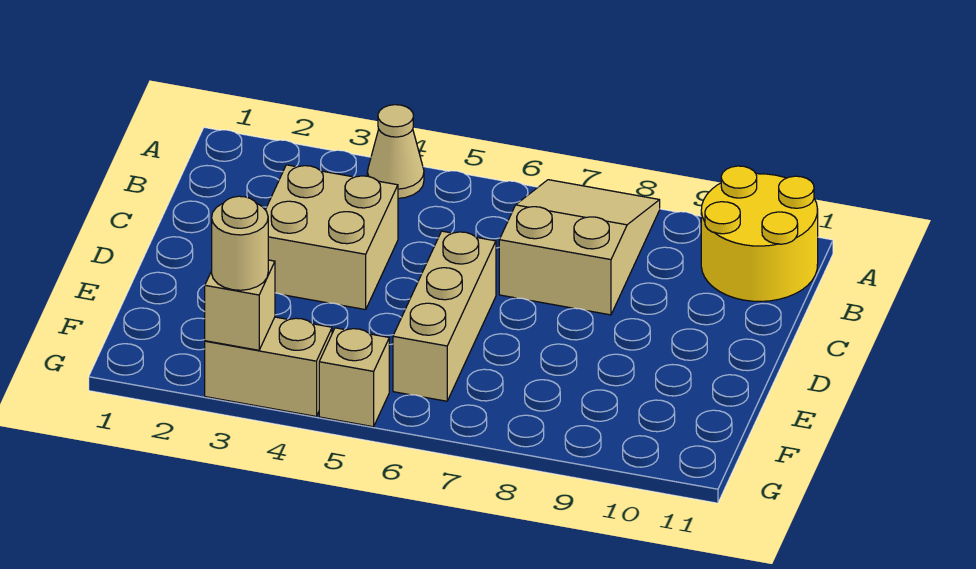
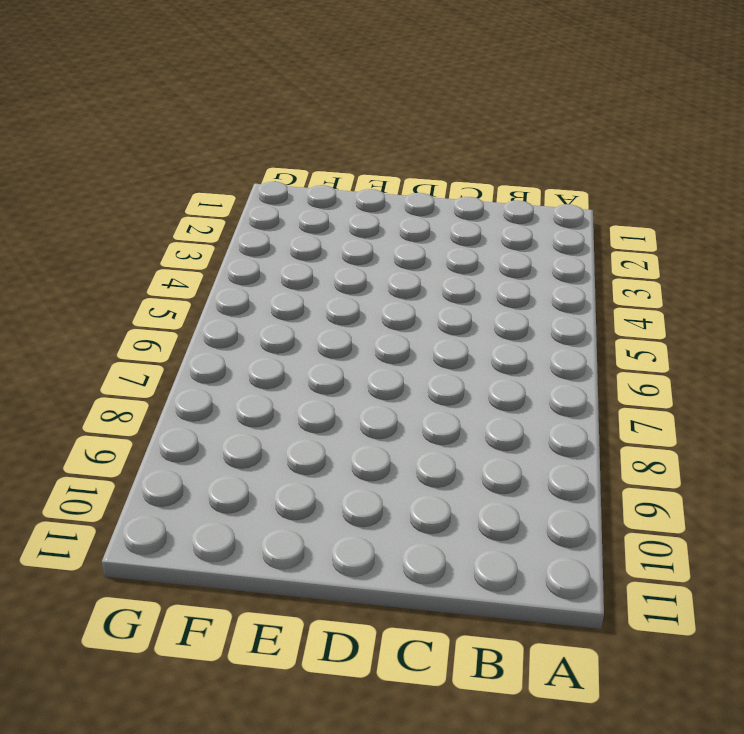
none -> tan 1x1 cone [367,105,424,198]
none -> tan 2x3 slope [499,180,660,315]

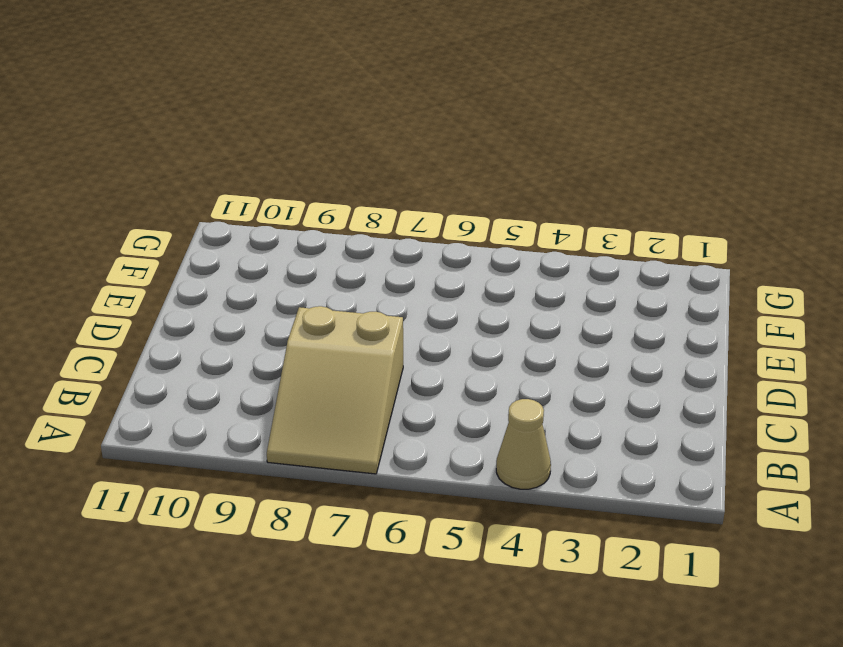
none -> yellow 2x2 round brick [701,166,818,301]
none -> tan 2x2 brick [266,165,398,310]

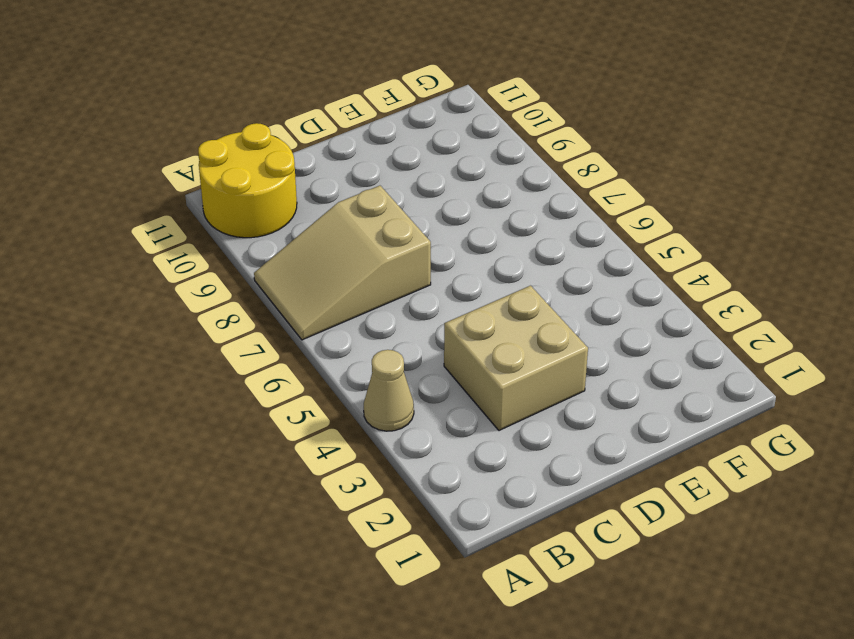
none -> tan 1x3 brick [393,231,496,401]
none -> tan 1x2 brick [205,317,332,416]

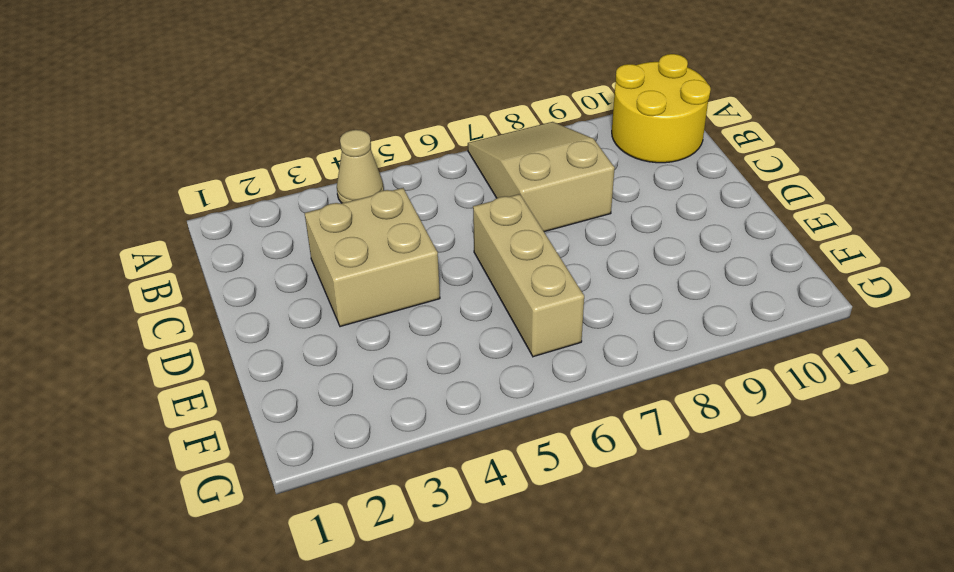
none -> tan 1x2 brick [205,317,332,416]
none -> tan 1x1 brick [319,328,389,427]

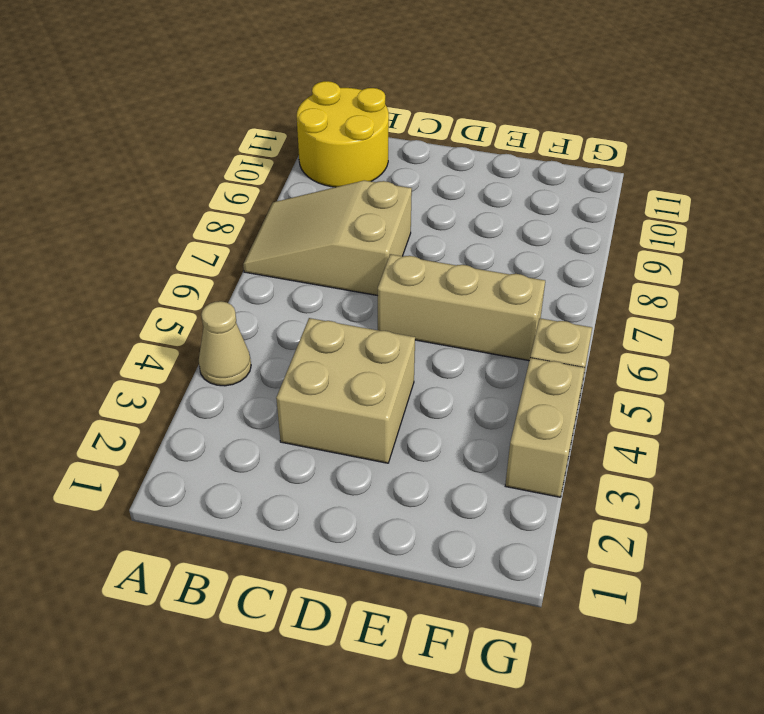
none -> tan 1x1 brick [205,260,275,350]
none -> tan 1x1 round brick [212,196,268,290]

